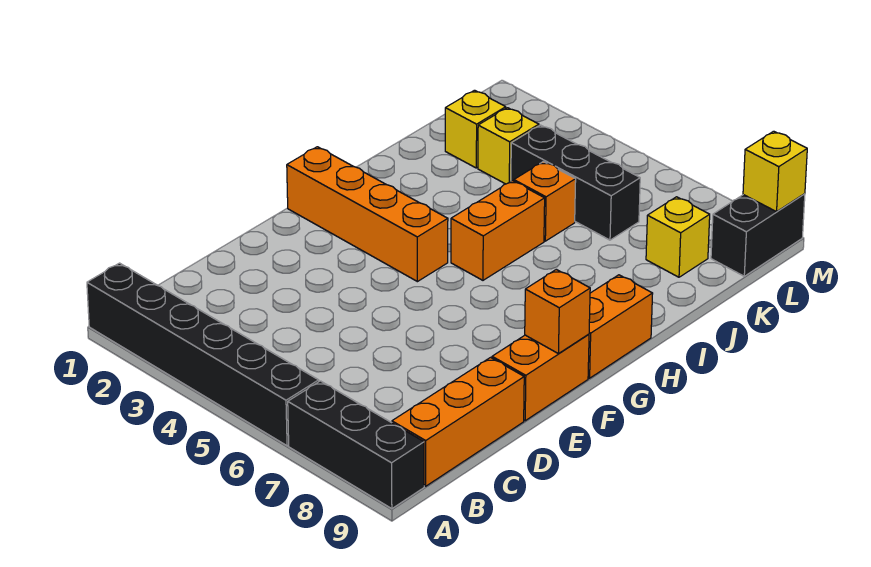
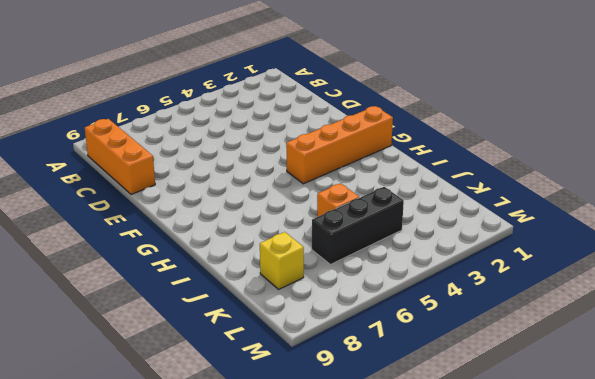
none -> black 1x6 brick [87,263,319,446]
none -> black 1x3 brick [288,381,424,509]
none -> orange 1x2 brick [492,334,589,421]

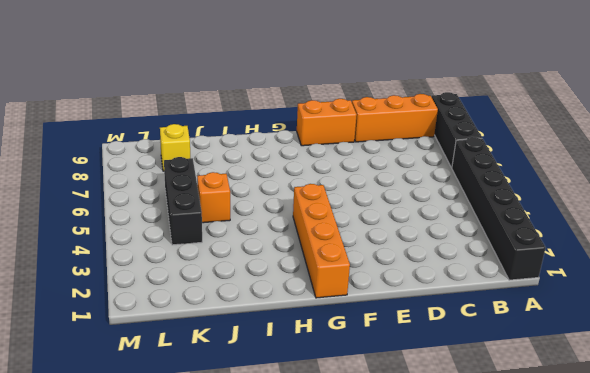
none -> orange 1x2 brick [588,275,653,378]
none -> orange 1x2 brick [451,181,545,280]
none -> yellow 1x1 brick [445,90,506,168]

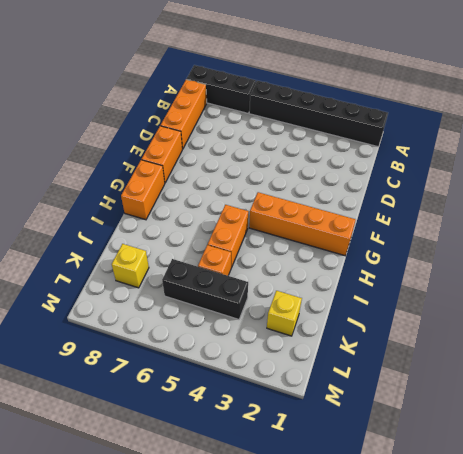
none -> yellow 1x1 brick [478,108,539,184]
none -> black 1x2 brick [711,194,805,276]
none -> orange 1x1 brick [525,269,590,354]

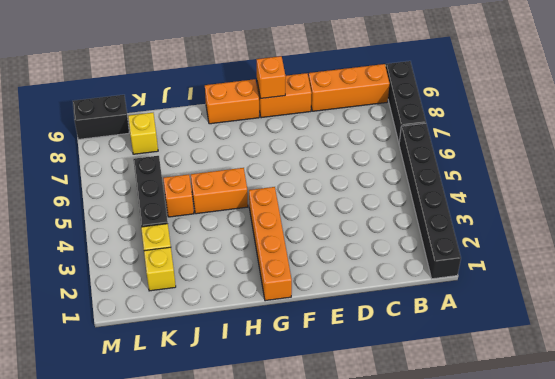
none -> yellow 1x1 brick [743,131,807,212]

